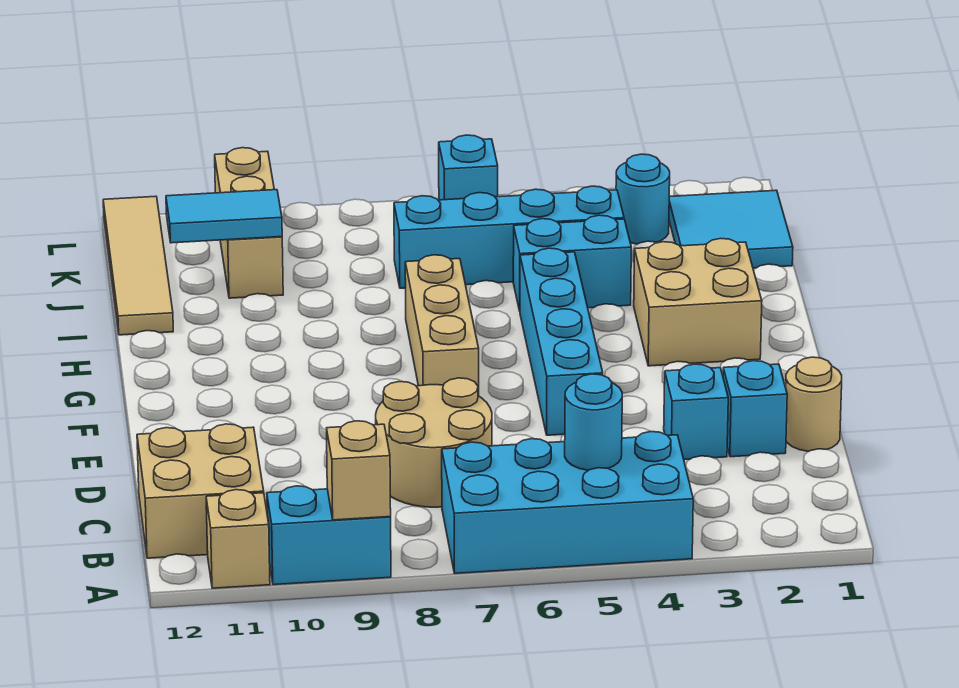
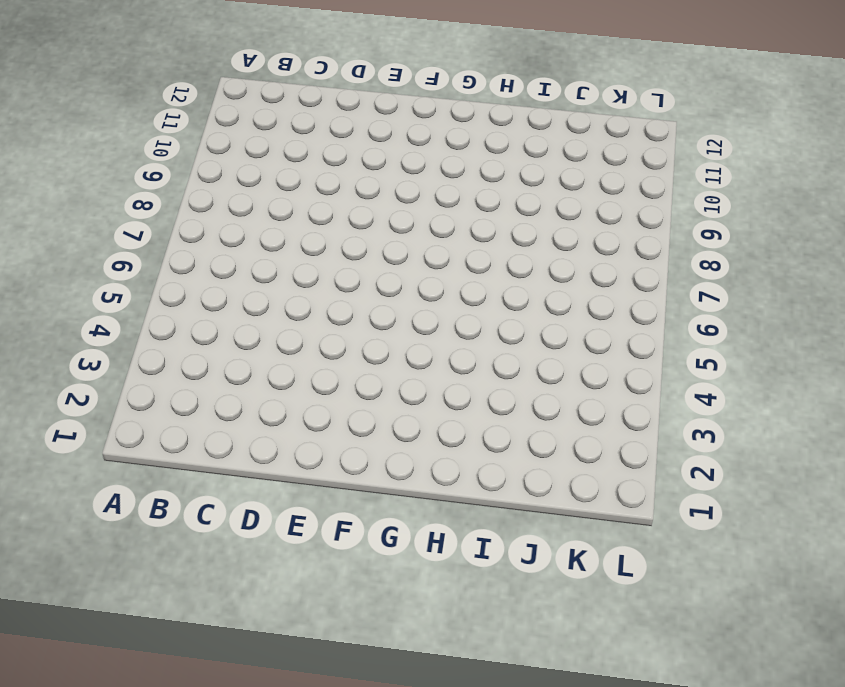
none -> cyan 2x4 brick [442,432,693,573]
none -> cyan 1x2 brick [267,486,391,585]
none -> tan 1x1 brick [206,490,270,588]

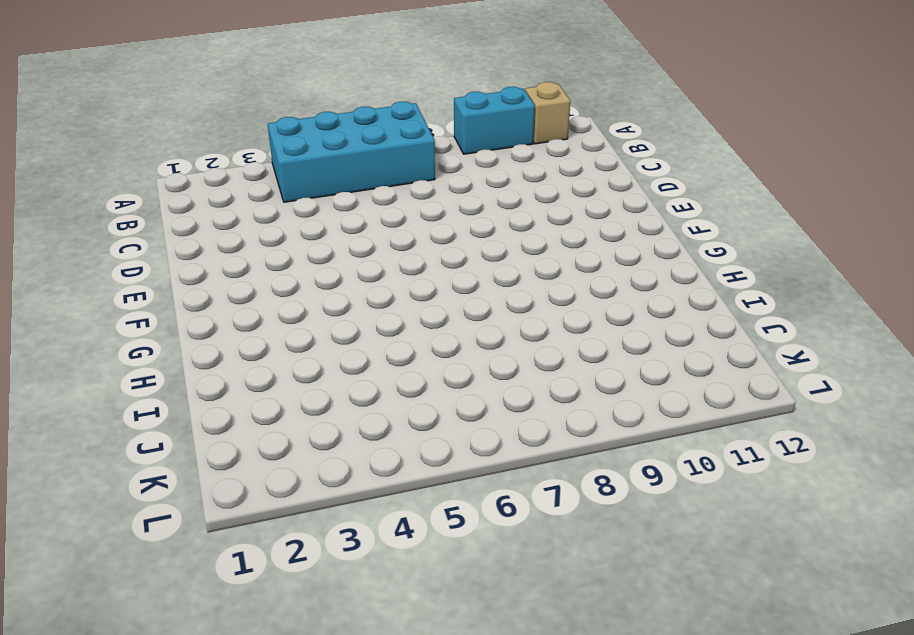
none -> tan 2x2 brick [137,424,264,558]
none -> tan 2x2 round brick [376,378,492,507]
none -> tan 1x1 round brick [786,357,842,451]

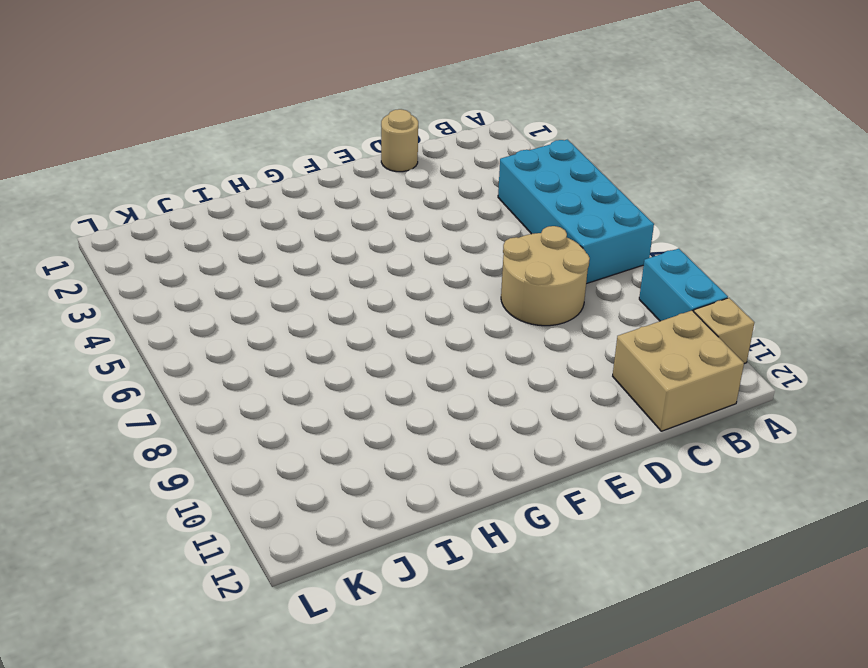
none -> cyan 1x1 brick [723,361,787,457]
none -> cyan 1x1 brick [664,364,728,460]
none -> cyan 1x4 brick [520,248,603,435]

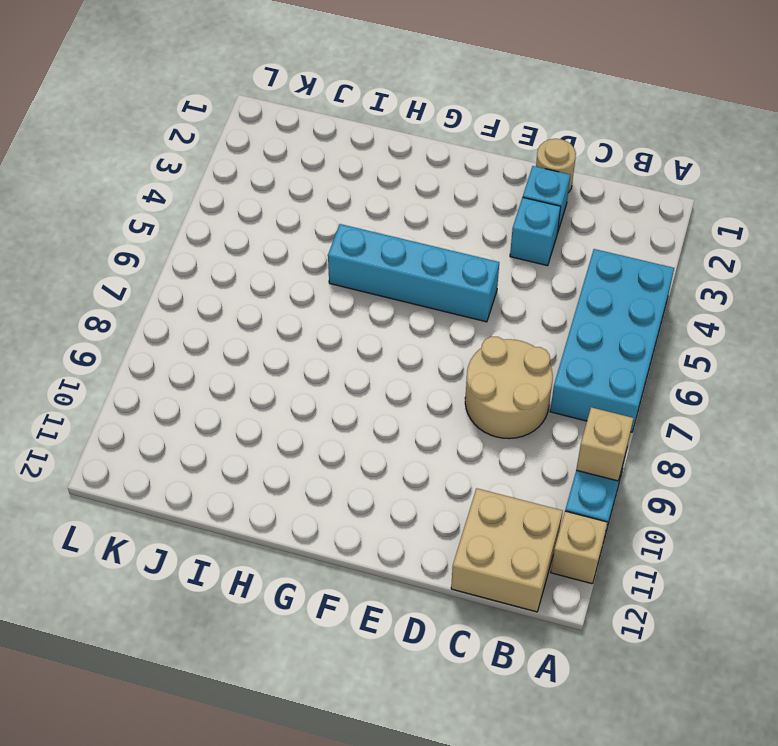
none -> tan 1x3 brick [405,255,479,396]
none -> tan 2x2 brick [634,238,762,366]
none -> cyan 1x2 brick [513,215,631,311]

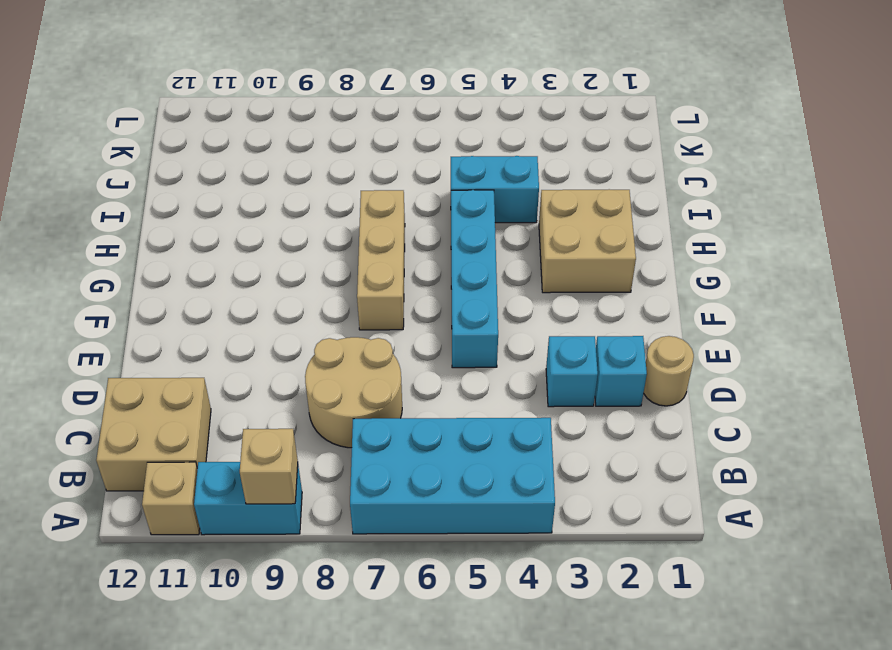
none -> tan 1x4 tile [103,196,173,335]
none -> cyan 2x2 tile [669,190,793,268]
none -> cyan 1x4 brick [394,186,624,288]

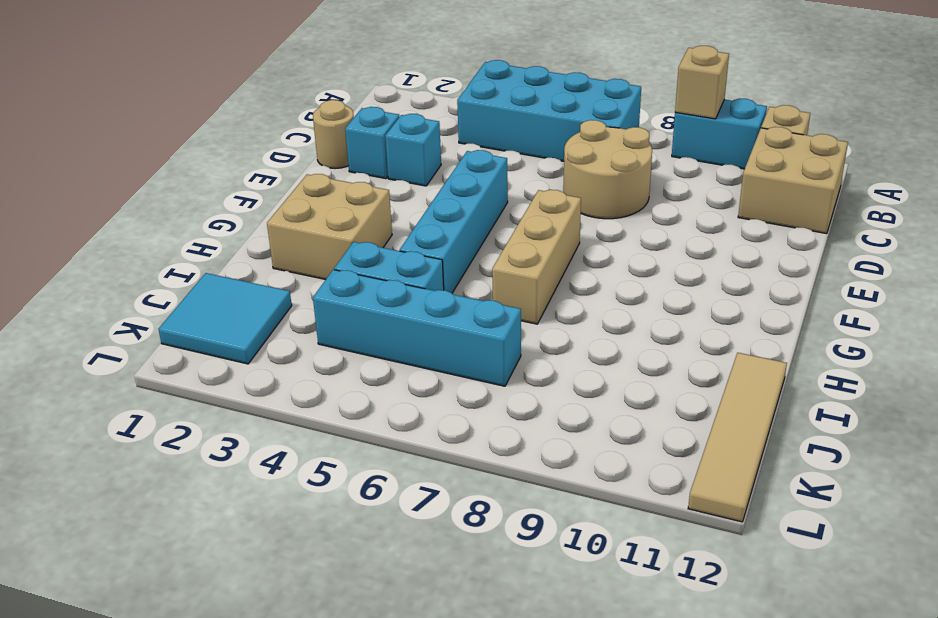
none -> tan 1x3 brick [215,148,283,298]
none -> cyan 1x1 round brick [616,154,670,244]
none -> cyan 1x1 brick [439,135,498,200]

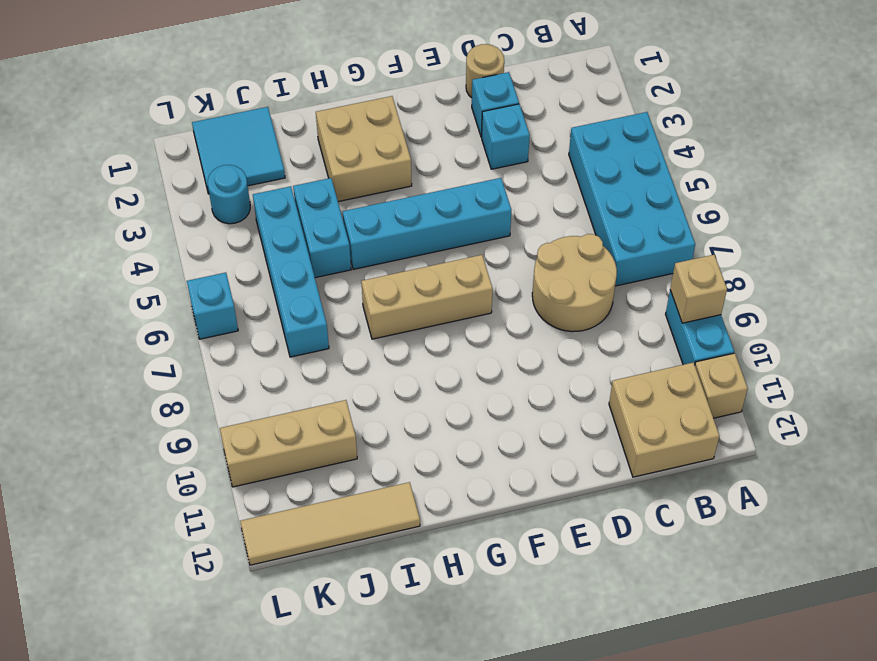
none -> cyan 1x1 round brick [565,374,622,470]
none -> cyan 1x2 tile [166,190,282,243]

